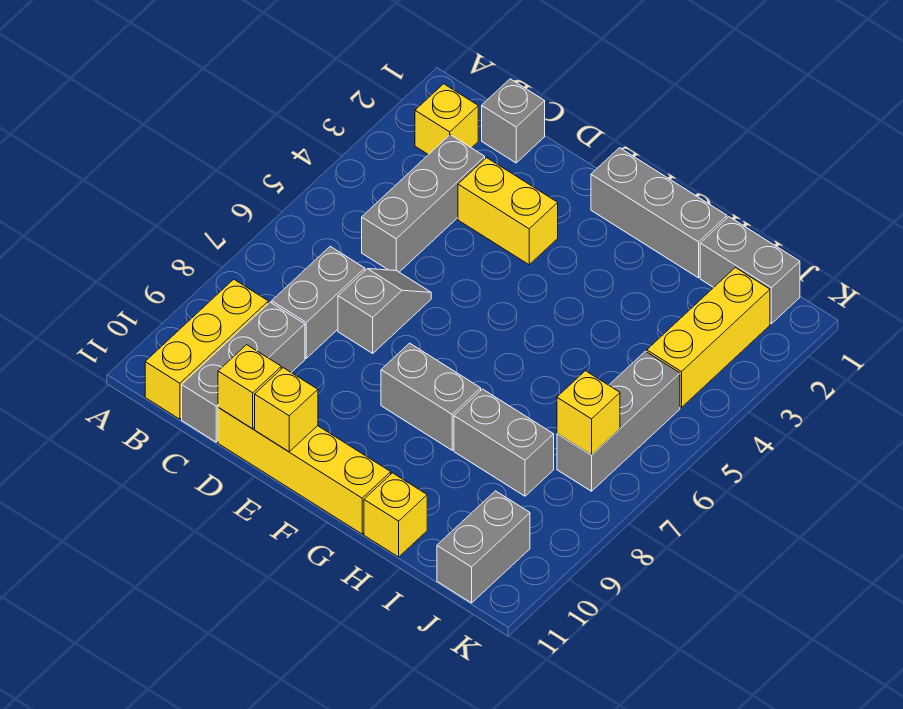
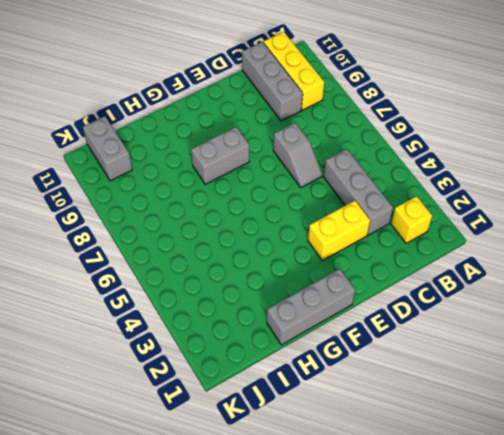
none -> grey 1x1 brick [482,79,545,163]
none -> grey 1x2 brick [272,246,365,358]
none -> yellow 1x4 brick [218,407,391,534]

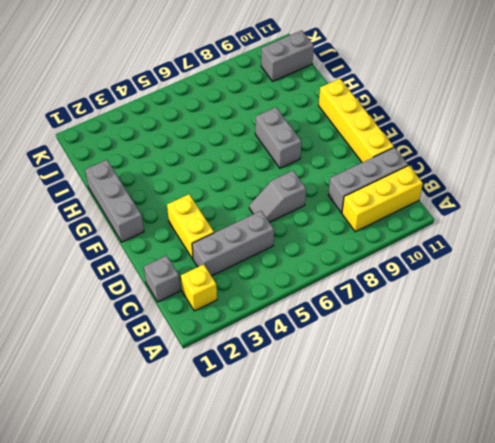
none -> grey 1x2 brick [272,246,365,358]
none -> grey 1x2 brick [454,389,554,496]
none -> yellow 1x1 brick [364,473,427,557]

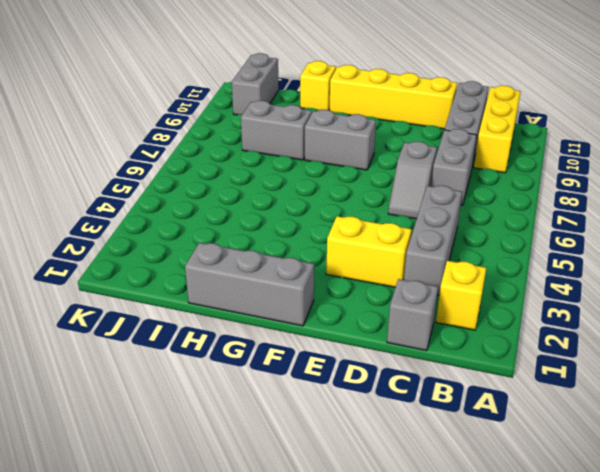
none -> grey 1x2 brick [700,217,800,324]
none -> yellow 1x3 brick [647,268,770,408]
none -> grey 1x3 brick [557,351,680,491]

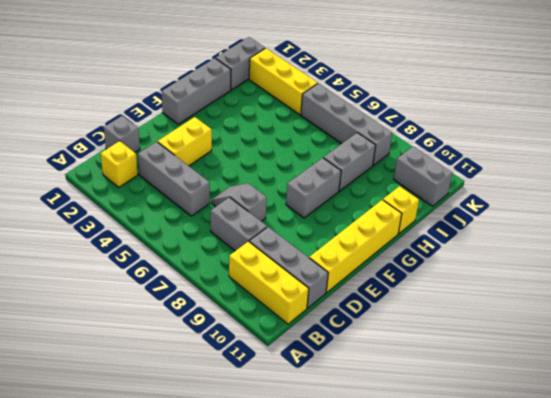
grey 1x4 brick [301,83,392,165] -> grey 1x3 brick [557,351,680,491]
none -> yellow 1x1 brick [218,345,281,429]
none -> yellow 1x1 brick [255,368,318,452]
none -> yellow 1x1 brick [557,371,620,455]

